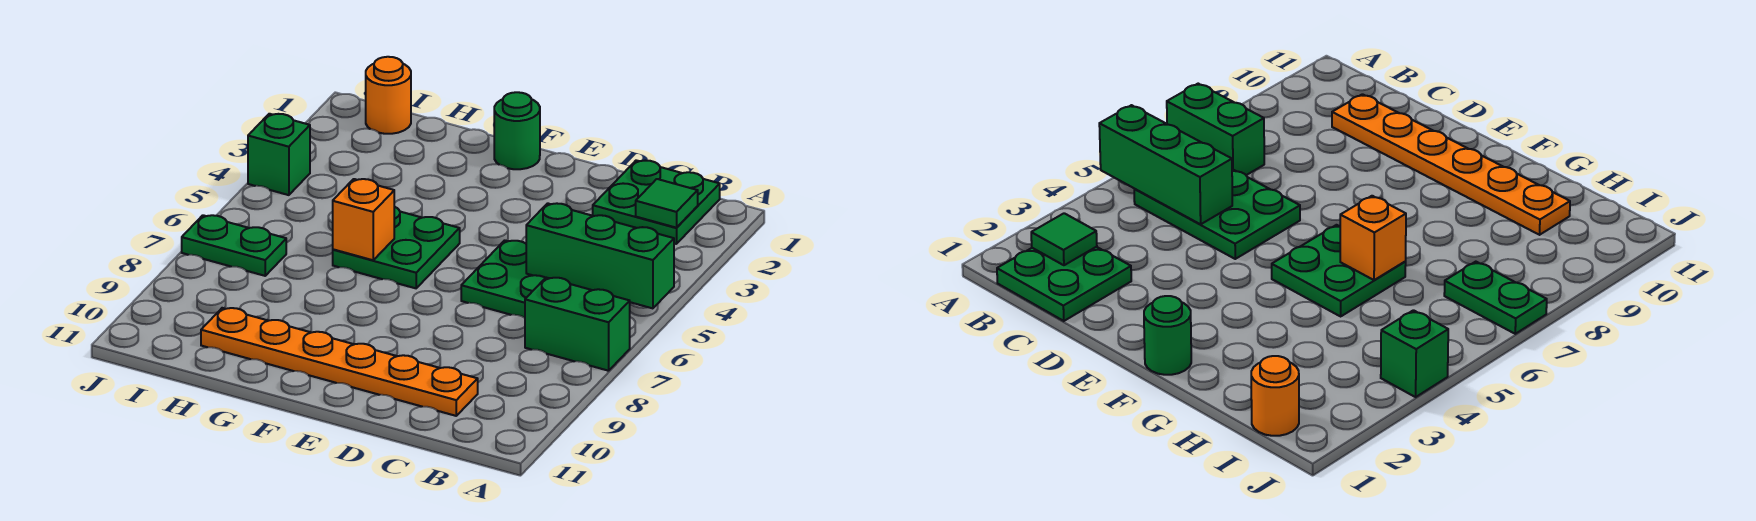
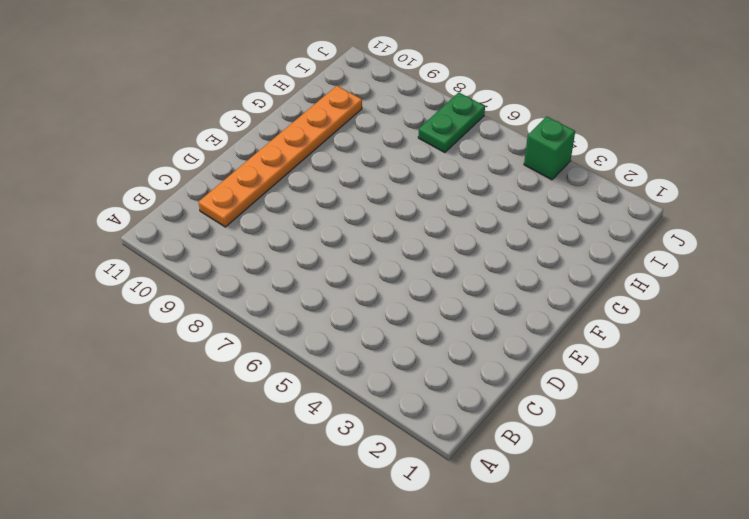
none -> green 1x2 brick [525,278,630,371]
none -> green 2x2 plate [593,160,720,244]
none -> green 2x3 plate [461,240,545,318]

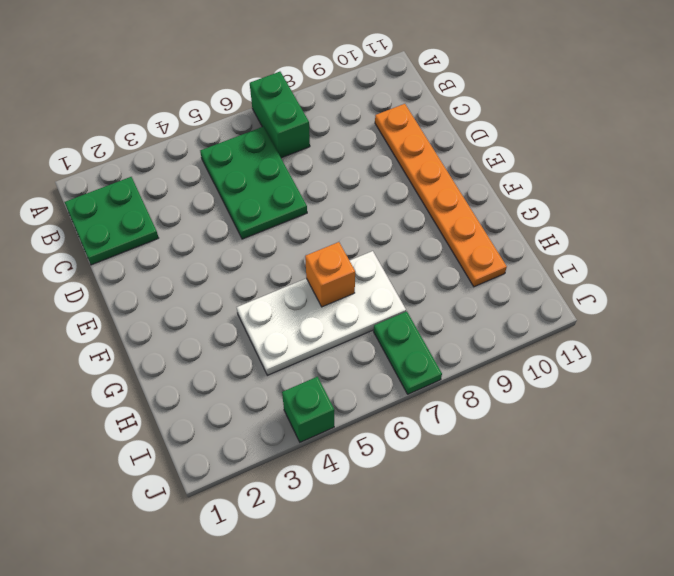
white 2x4 plate [237,251,406,375] -> green 2x2 plate [333,207,460,288]
none -> green 1x1 round brick [494,92,540,169]
none -> orange 1x1 round brick [366,57,411,134]
none -> green 1x3 brick [526,203,674,308]

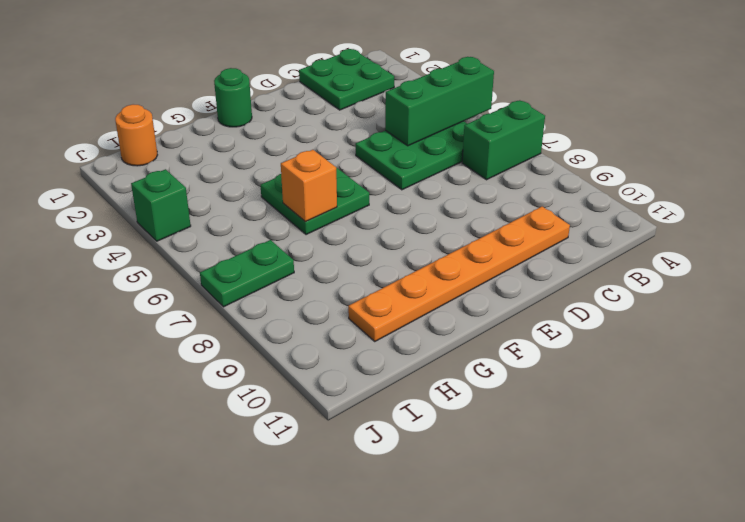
none -> green 1x1 tile [636,179,698,228]

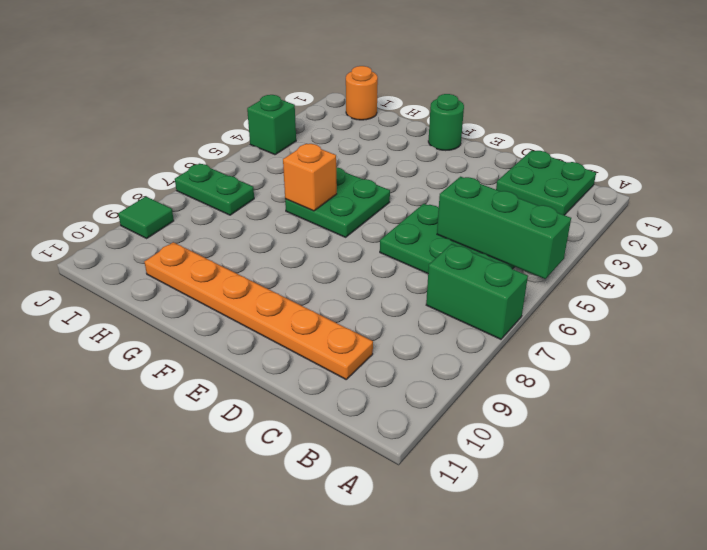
green 1x1 tile [118,196,174,238] -> green 1x1 tile moved to [636,179,698,228]

